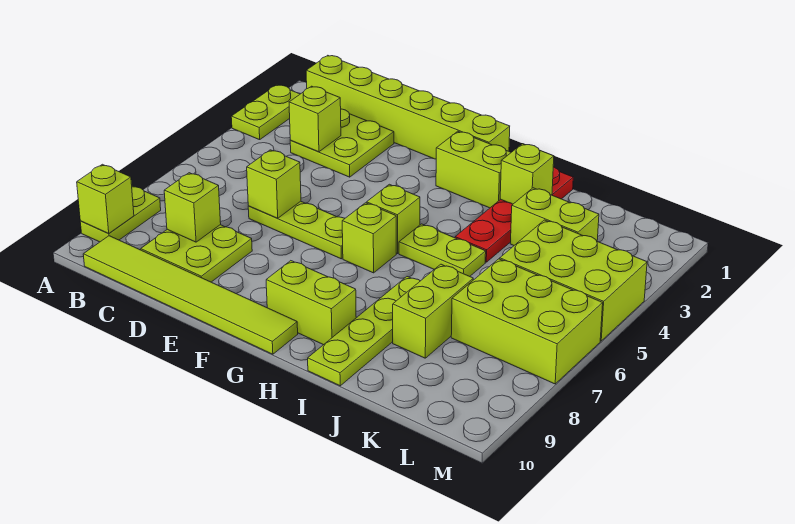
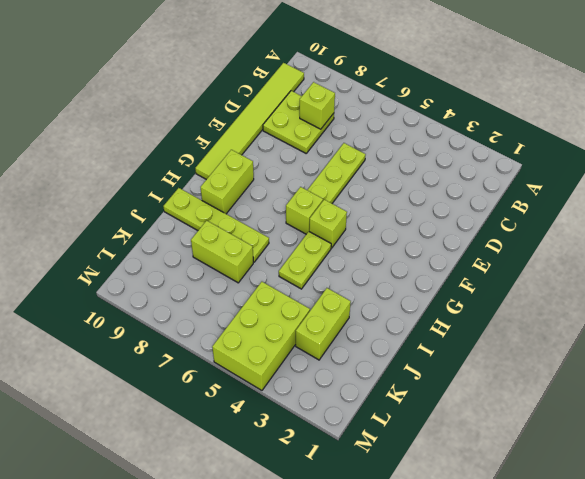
none -> lime 1x2 plate [231,85,300,140]
none -> lime 1x2 plate [80,186,161,242]
none -> lime 1x6 brick [306,55,510,159]

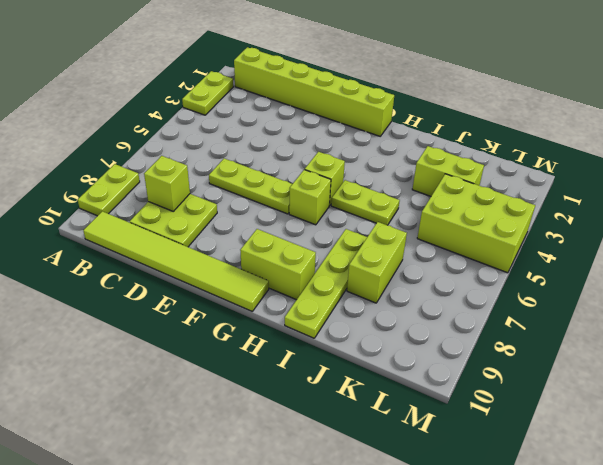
none -> lime 2x2 plate [290,109,394,177]
none -> lime 1x2 brick [436,131,511,208]
none -> red 1x4 plate [455,167,573,262]

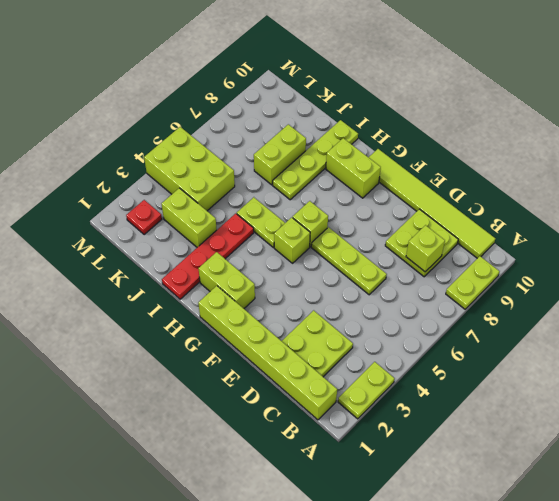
red 1x1 plate [126,200,162,235] -> none
none -> lime 2x3 brick [451,259,603,384]
none -> lime 1x1 brick [77,164,134,234]
none -> lime 1x1 brick [289,86,341,152]

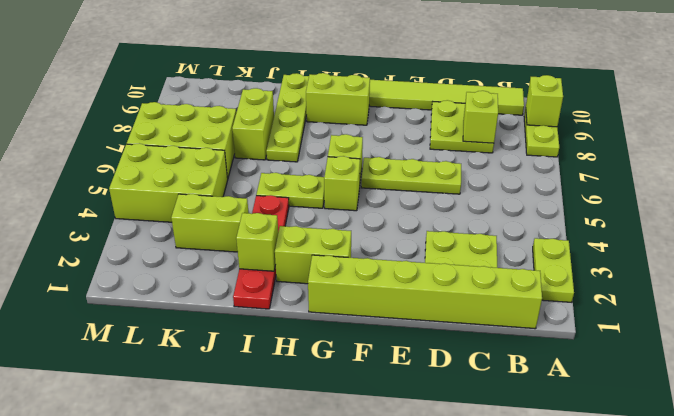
none -> lime 1x1 brick [289,86,341,152]
none -> lime 1x1 brick [247,150,301,218]

